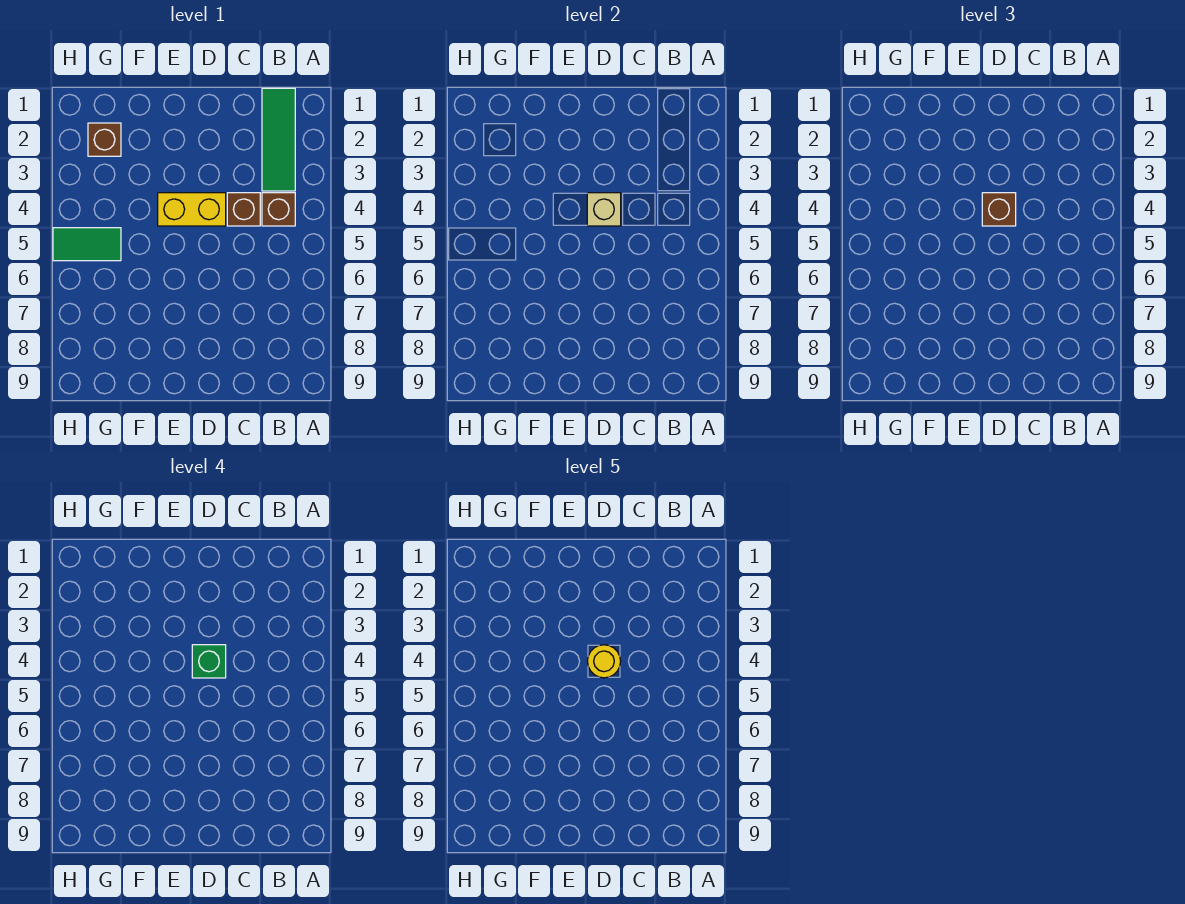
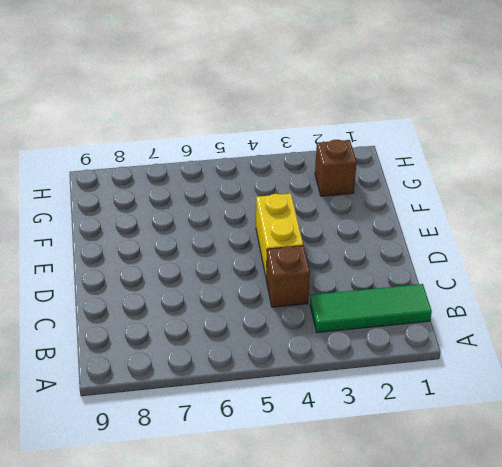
none -> brown 1x1 brick [262,193,295,226]
none -> green 1x2 tile [53,228,121,261]

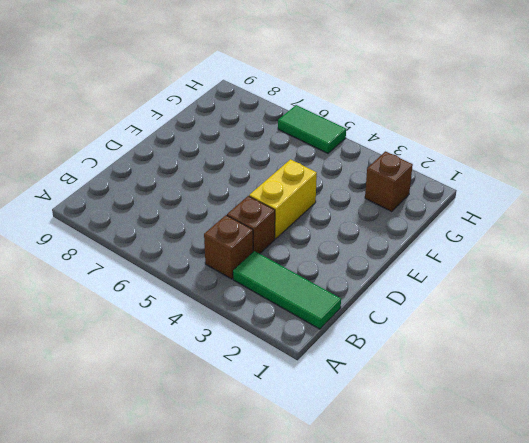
green 1x2 tile [278,105,346,153] -> green 1x2 tile turned to [53,228,121,261]
none -> tan 1x1 brick [587,193,621,226]
none -> brown 1x1 brick [982,193,1016,226]

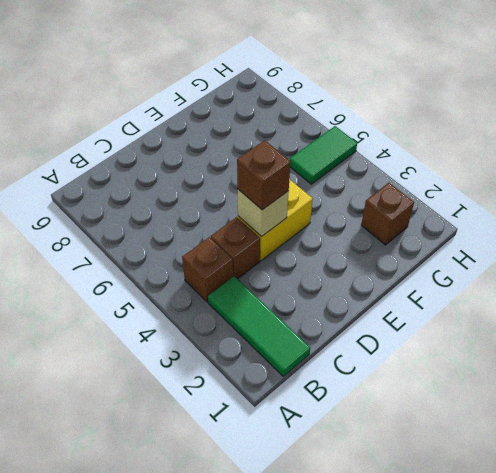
none -> green 1x1 brick [192,645,226,678]
none -> yellow 1x1 round brick [587,645,621,678]

